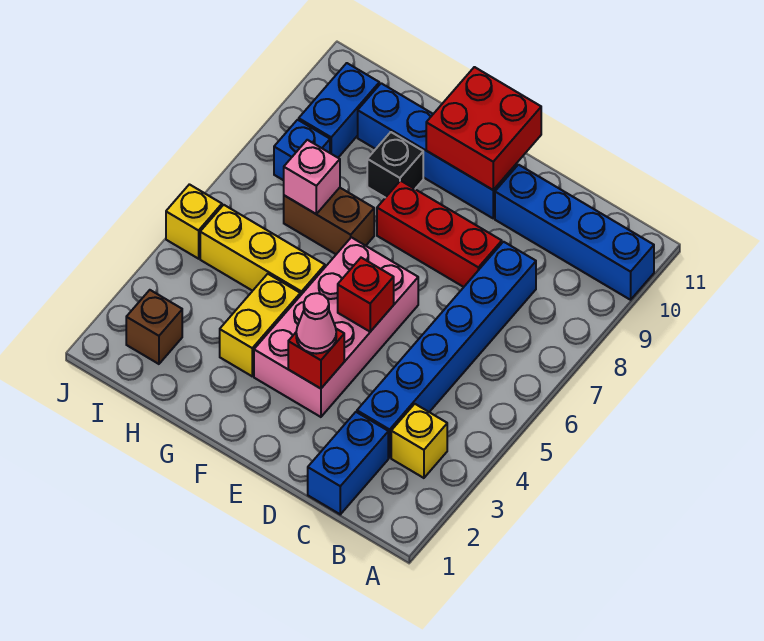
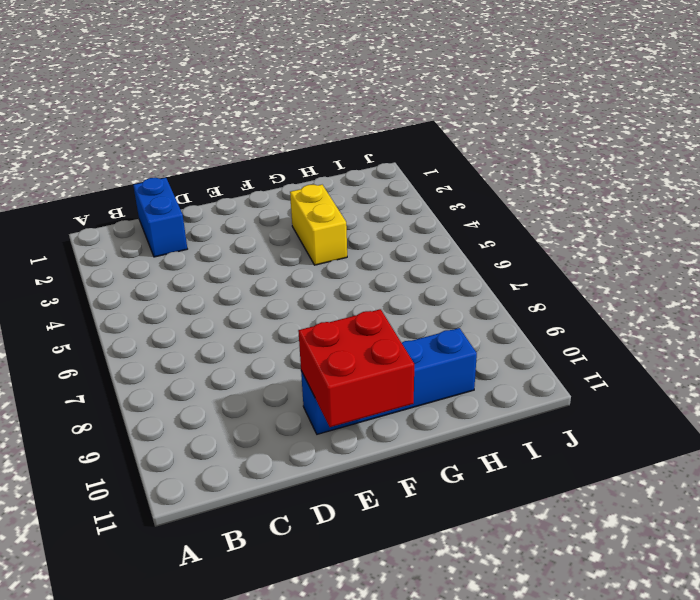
none -> blue 1x4 brick [495,165,654,300]
none -> yellow 1x1 brick [391,404,447,478]
none -> blue 1x6 brick [357,242,536,458]

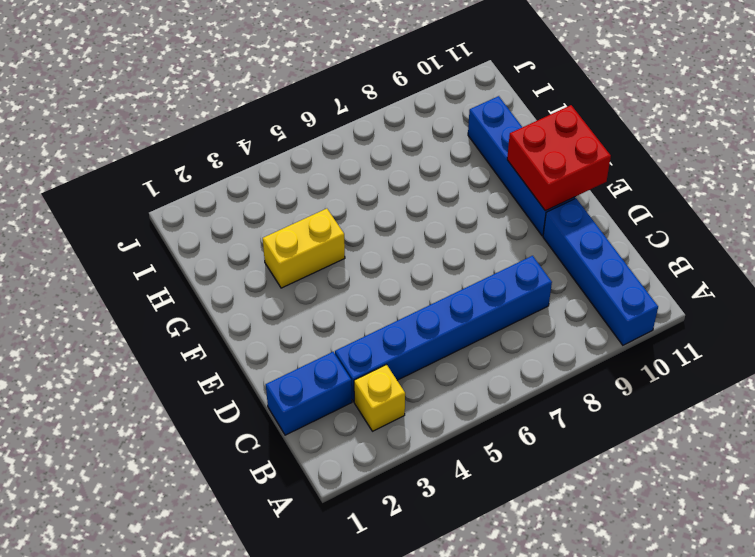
none -> red 1x3 brick [377,181,502,287]
none -> pink 2x4 brick [254,237,418,417]
none -> yellow 1x3 brick [200,205,325,296]

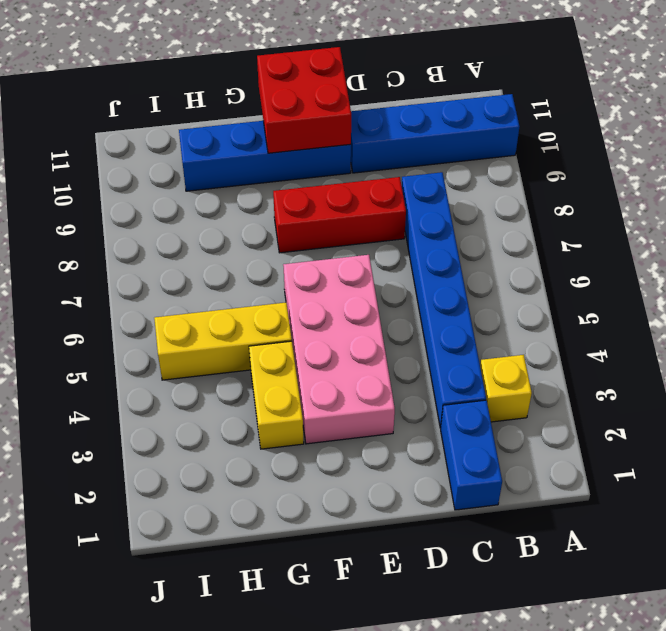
none -> brown 1x2 brick [284,188,374,254]
none -> black 1x1 brick [367,132,423,198]
none -> brown 1x1 brick [126,290,182,364]

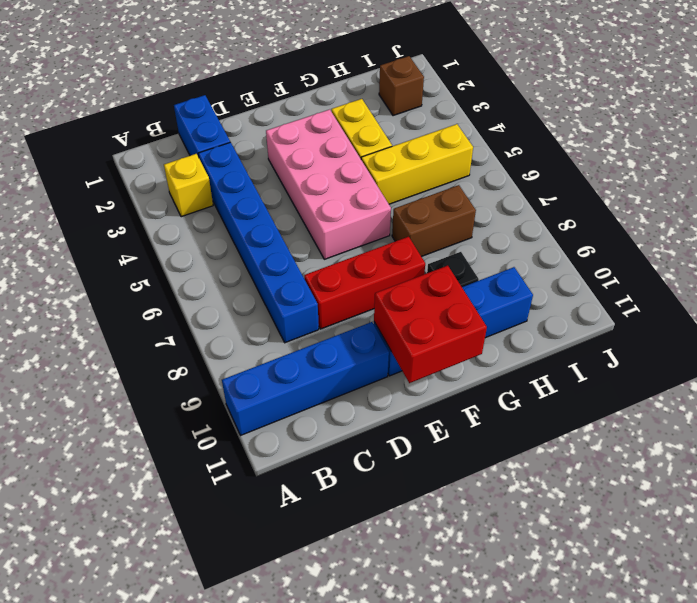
none -> blue 1x1 brick [274,120,330,180]
none -> blue 1x2 brick [299,63,379,158]
none -> yellow 1x1 brick [166,184,222,259]

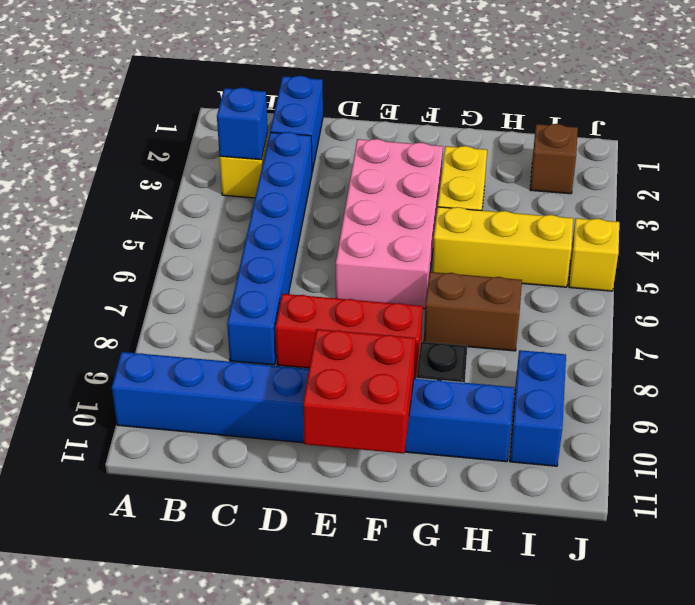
blue 1x1 brick [217,88,268,160] -> blue 1x1 brick moved to [274,120,330,180]
none -> red 1x1 brick [288,329,344,389]
none -> red 1x1 brick [338,258,394,332]
none -> pink 1x1 brick [284,140,340,214]

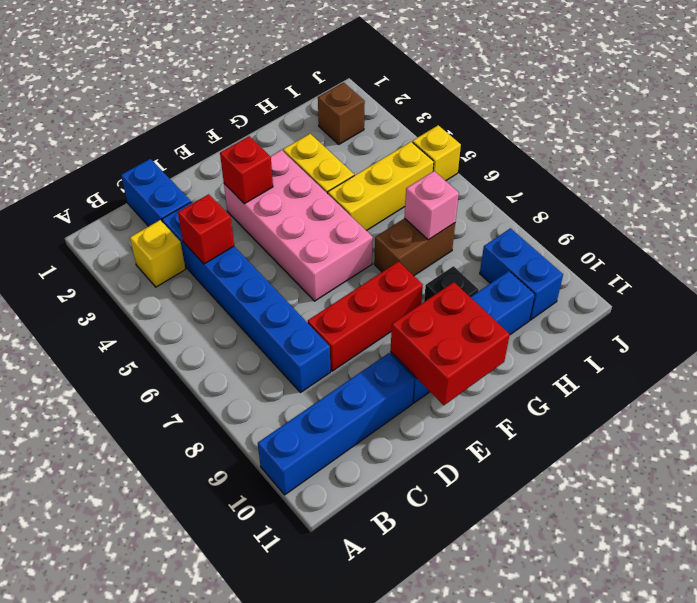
red 1x1 brick [178,194,234,264] -> red 1x1 brick moved to [338,258,394,332]
none -> blue 1x1 brick [274,120,330,180]
none -> pink 1x1 cone [296,293,336,354]

